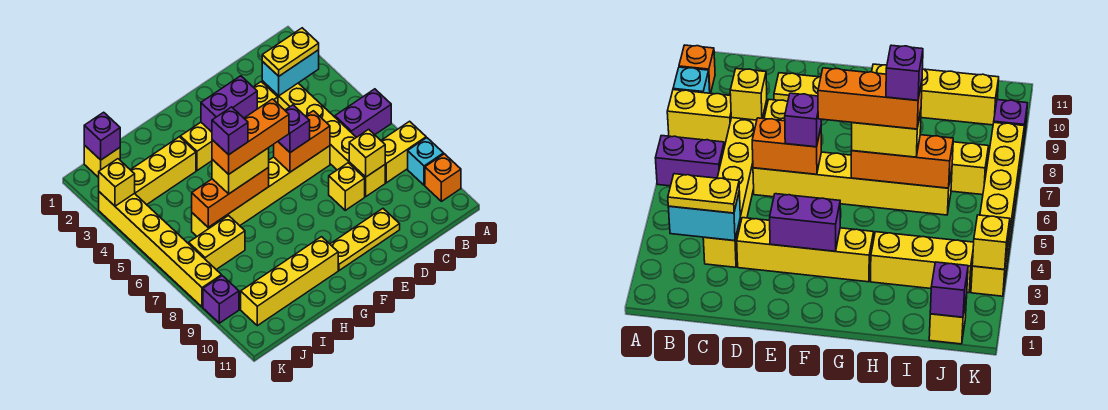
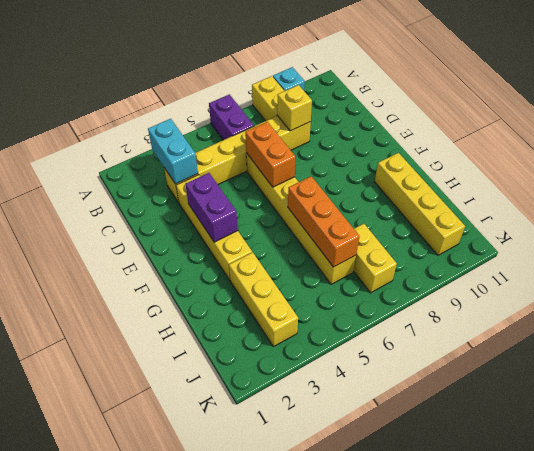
none -> orange 1x1 brick [425,154,461,201]
none -> yellow 1x1 brick [329,163,365,210]
none -> yellow 1x3 plate [330,209,400,270]

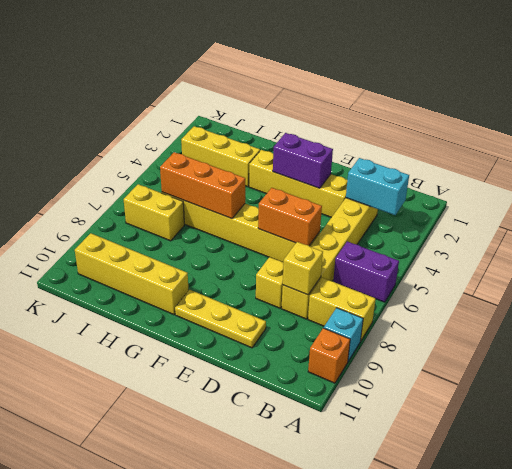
none -> yellow 1x1 brick [84,145,120,178]
none -> yellow 1x6 brick [99,192,222,307]
none -> purple 1x1 brick [203,276,239,323]

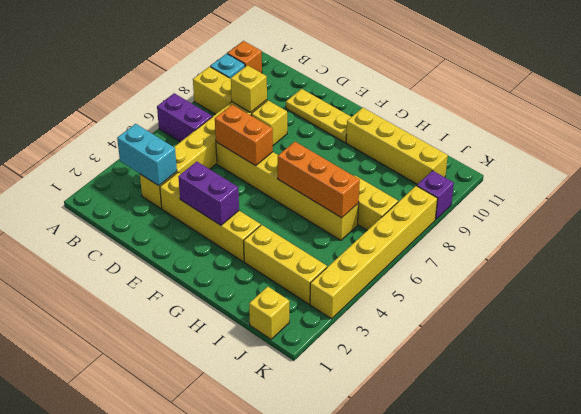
none -> purple 1x1 brick [84,112,120,160]
none -> yellow 1x1 brick [99,159,135,206]
none -> yellow 1x2 plate [262,28,319,76]

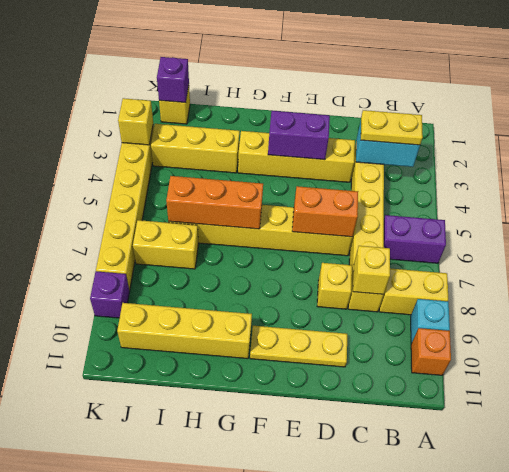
none -> purple 1x1 brick [278,105,310,153]
none -> yellow 1x2 brick [212,148,269,194]
none -> orange 1x3 brick [212,99,289,174]

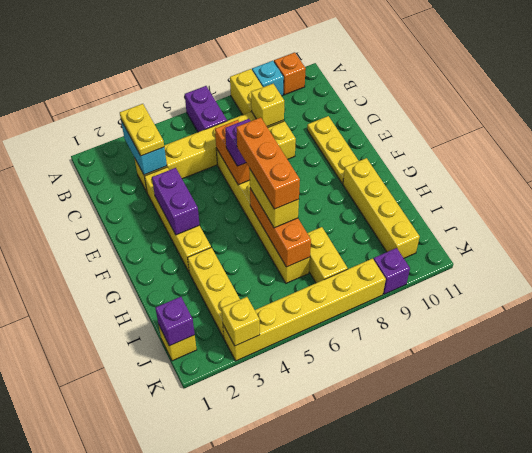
none -> purple 1x1 brick [212,107,248,155]

